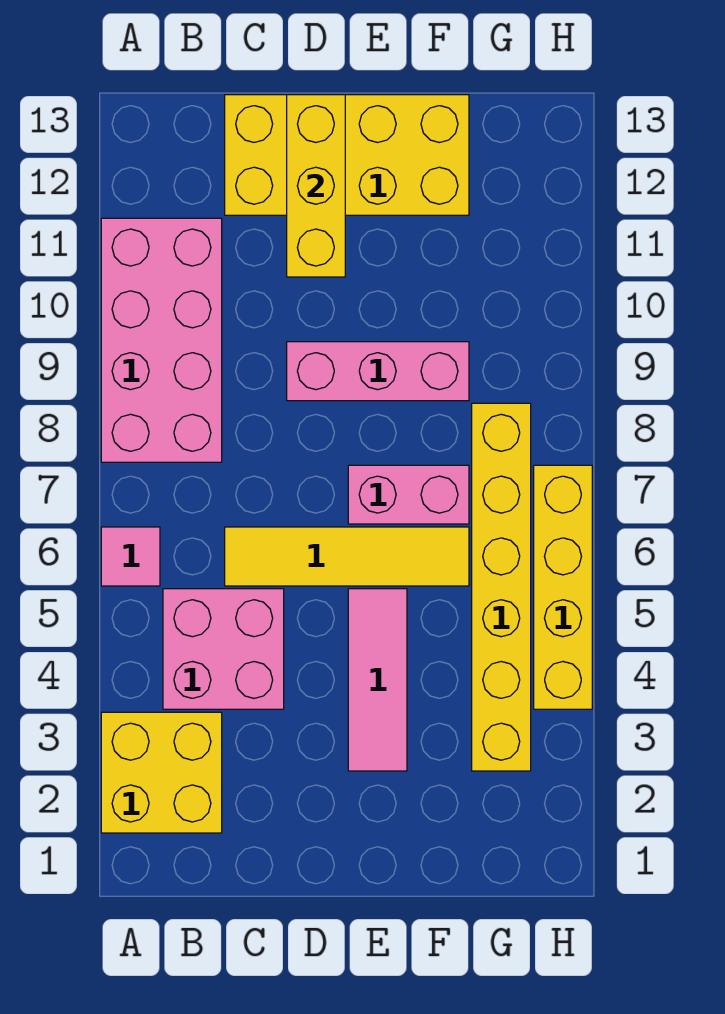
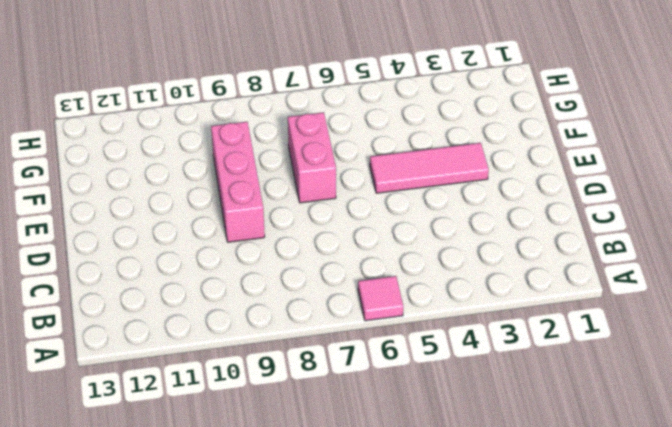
none -> yellow 2x2 brick [101,712,222,833]
none -> pink 2x4 brick [101,218,222,462]
none -> pink 2x2 brick [163,589,284,709]

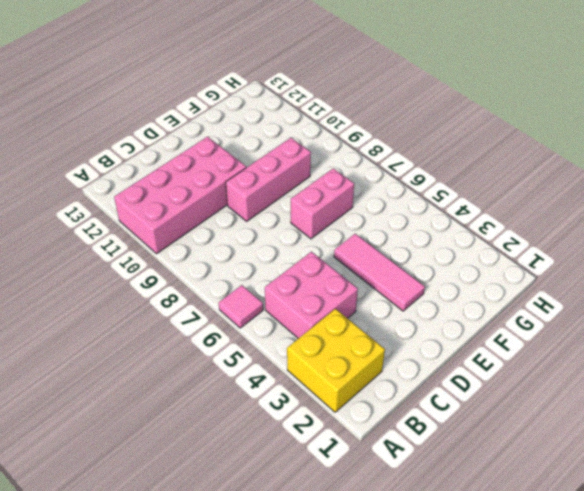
pink 2x4 brick [114,137,246,254] -> pink 2x4 brick turned to [101,218,222,462]
none -> yellow 1x4 tile [225,527,469,586]
none -> yellow 2x4 brick [225,95,469,215]
none -> yellow 1x6 brick [472,403,531,771]

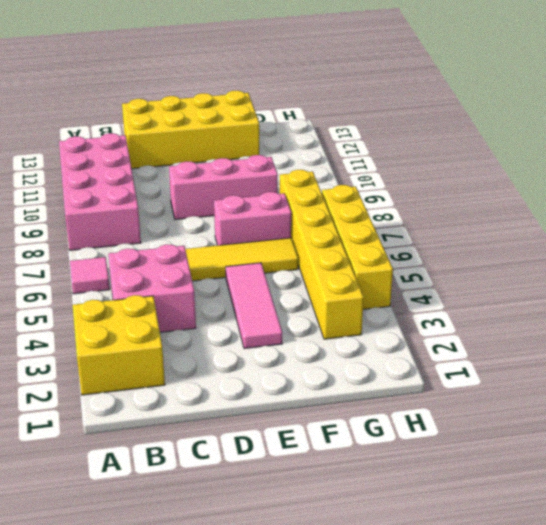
none -> yellow 1x3 brick [287,95,345,277]

